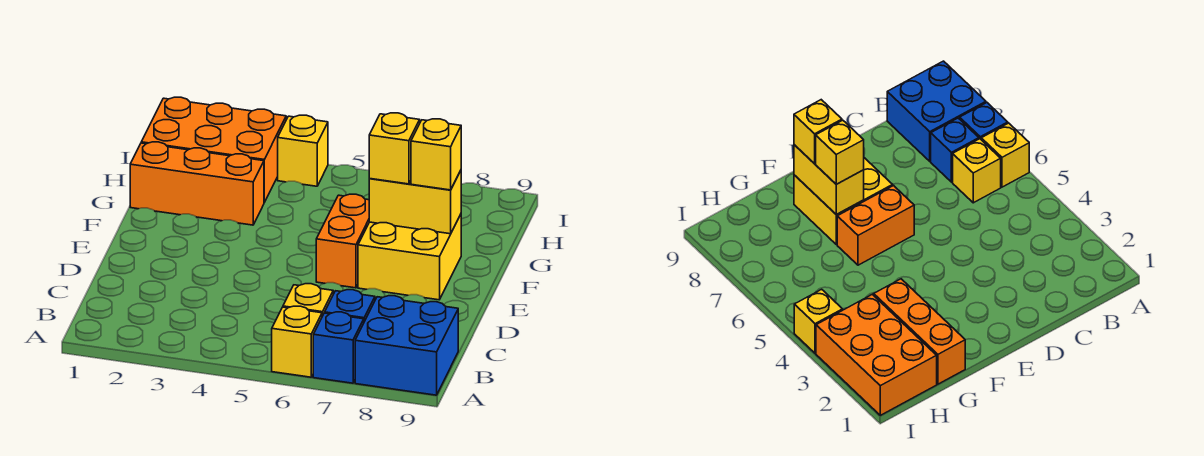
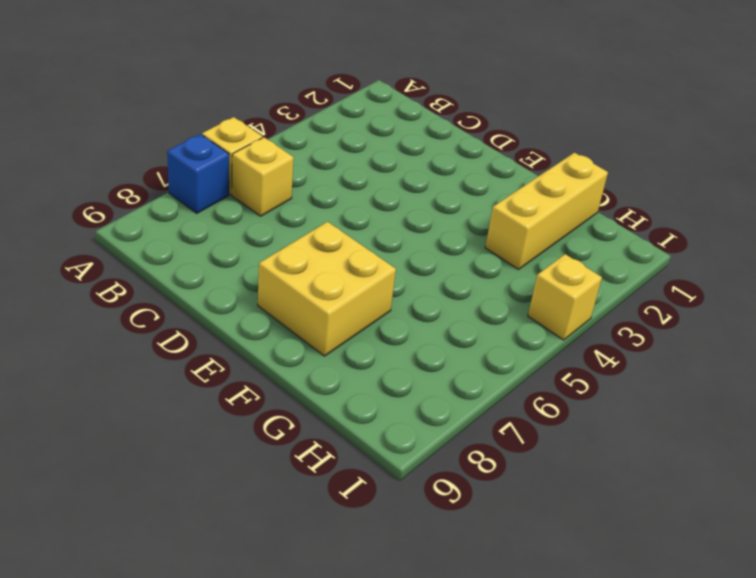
yellow 1x3 brick [485,153,608,269] -> orange 1x3 brick [130,142,264,225]
none -> blue 2x2 brick [355,296,458,395]
none -> blue 1x1 brick [325,290,375,321]
none -> orange 1x2 brick [316,194,369,288]

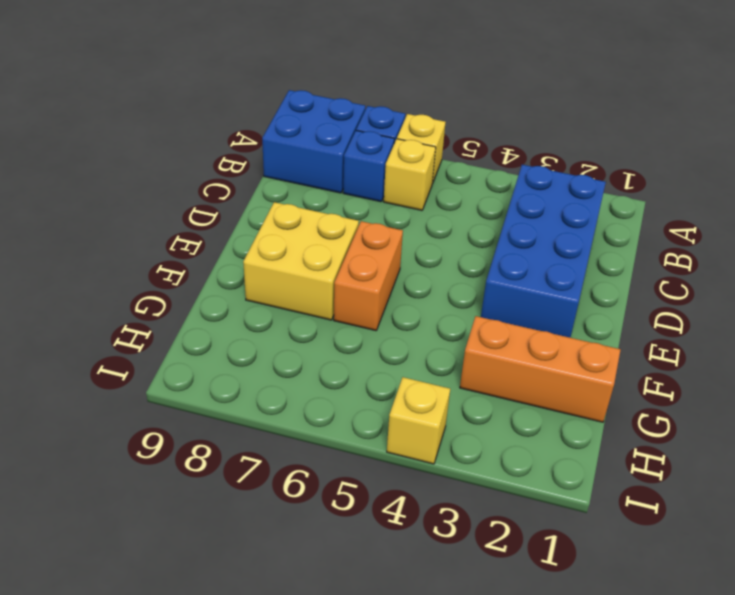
blue 2x4 brick [481,165,606,338] -> none
none -> orange 2x3 brick [141,97,286,202]
none -> yellow 1x2 brick [369,171,461,234]
none -> yellow 1x1 brick [369,113,420,184]

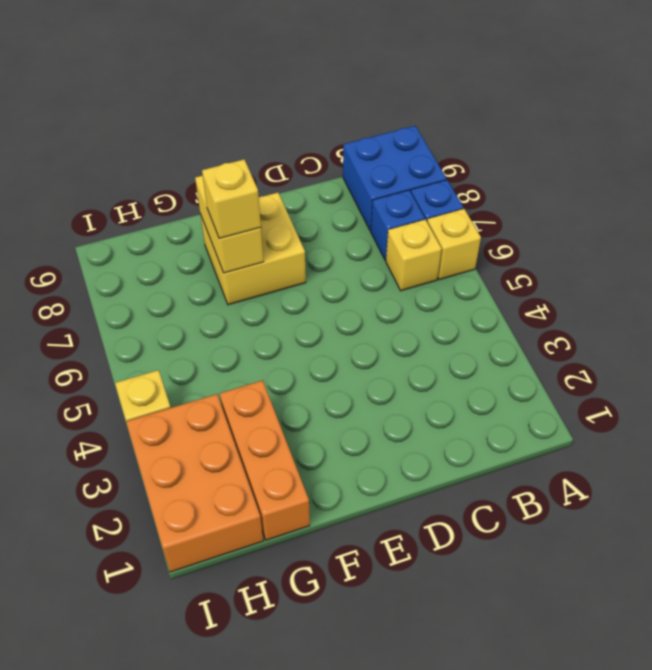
none -> orange 1x2 brick [316,194,369,288]
none -> yellow 1x1 brick [411,119,461,190]

